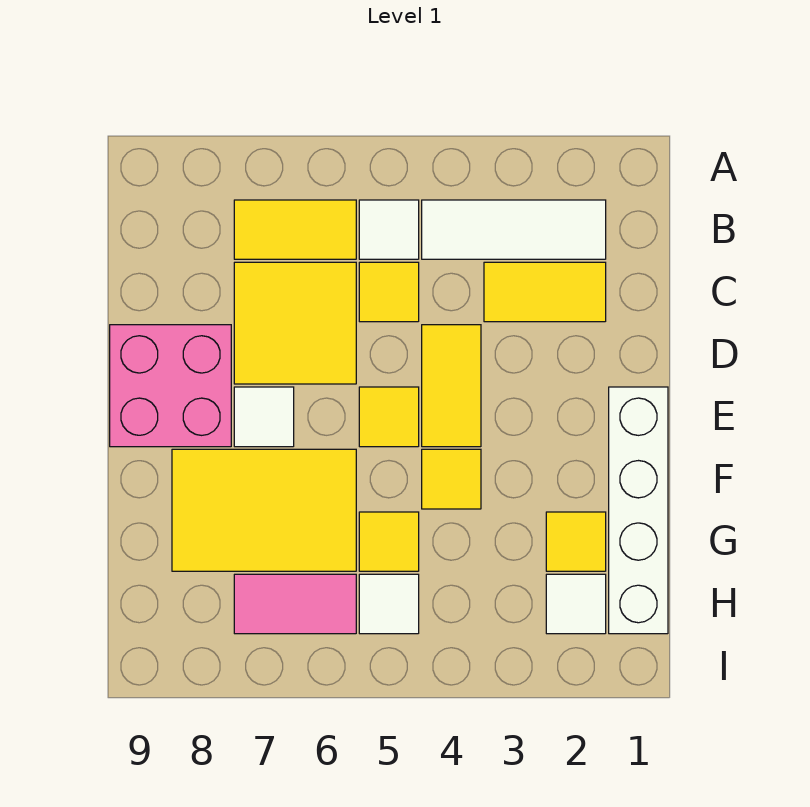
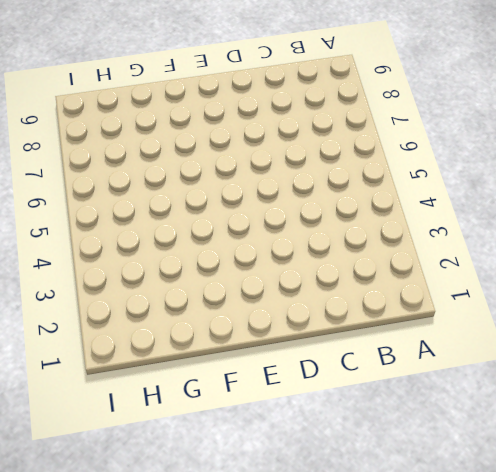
none -> white 1x3 tile [422,200,606,259]
none -> white 1x1 tile [359,200,419,259]
none -> yellow 1x2 tile [234,200,356,259]

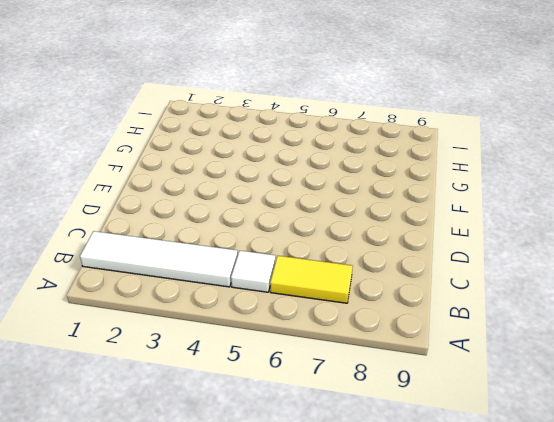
white 1x4 tile [80,231,238,287] -> white 1x3 tile [422,200,606,259]
none -> yellow 1x2 tile [484,262,606,322]
none -> yellow 1x1 tile [359,262,419,322]
none -> yellow 2x2 tile [234,262,356,384]

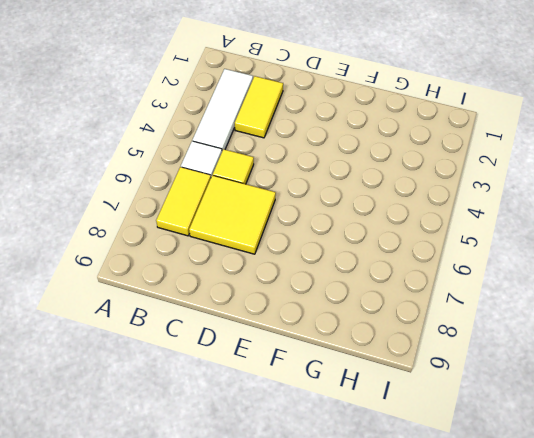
none -> yellow 1x2 tile [422,325,481,447]
none -> pink 2x2 brick [110,325,231,447]
none -> white 1x4 brick [609,387,668,634]

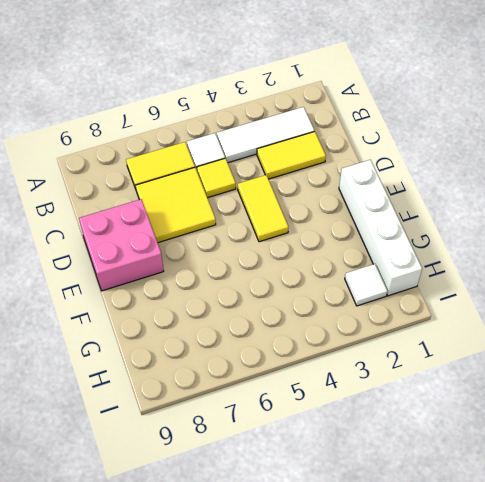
none -> yellow 1x1 tile [359,387,419,447]
none -> white 1x1 tile [234,387,294,447]
none -> yellow 1x1 tile [422,449,481,509]

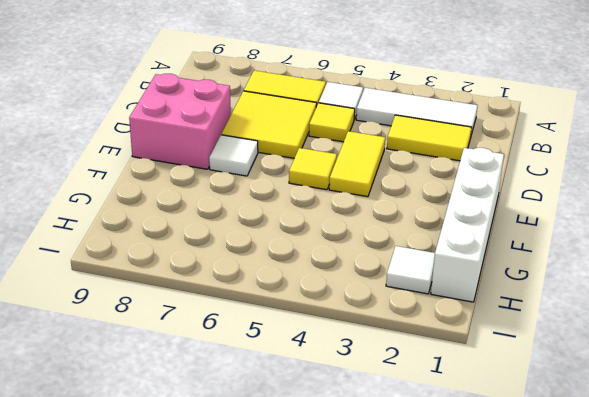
none -> yellow 1x1 tile [422,449,481,509]
none -> yellow 2x3 tile [172,449,356,571]
none -> yellow 1x1 tile [546,512,606,571]

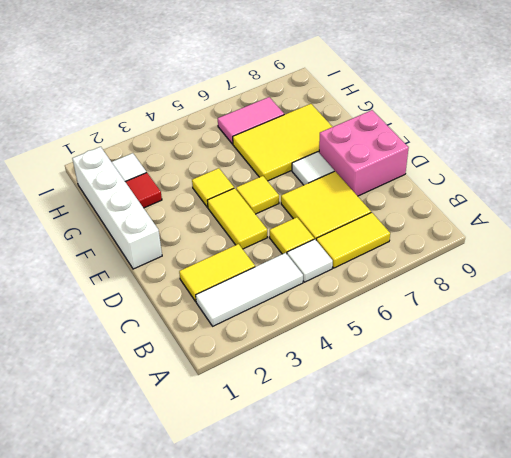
red 1x1 tile [125,173,162,208] -> yellow 1x1 tile [546,512,606,571]
none -> yellow 1x1 tile [359,512,419,571]
none -> white 1x1 tile [359,574,419,634]

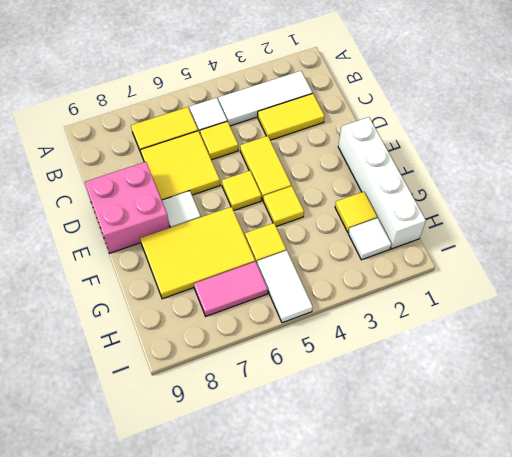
white 1x2 tile [257,250,313,323] -> white 1x1 tile [359,574,419,634]

